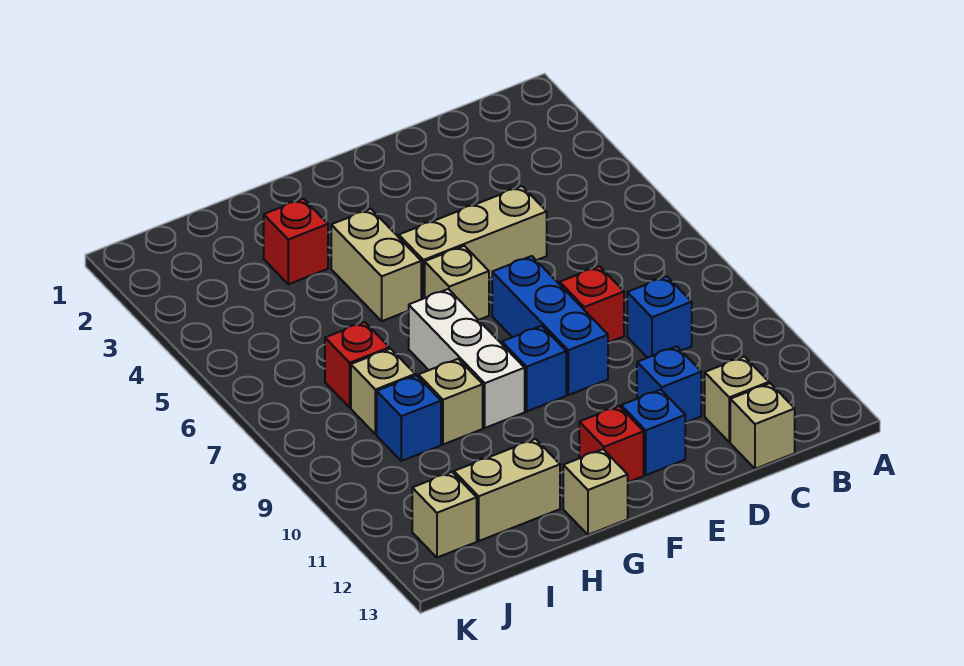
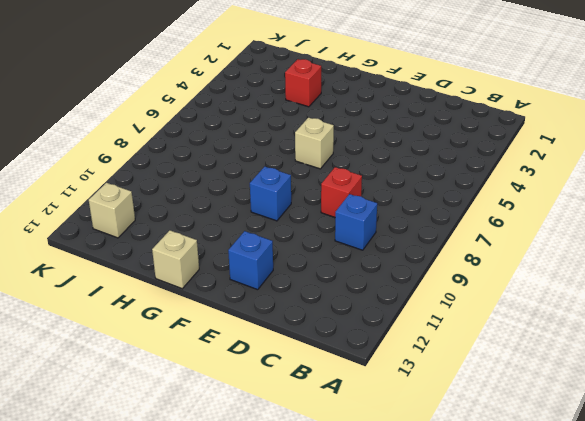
none -> tan 1x1 brick [705,357,769,442]
none -> tan 1x1 brick [730,383,795,469]
none -> tan 1x3 brick [399,186,547,299]

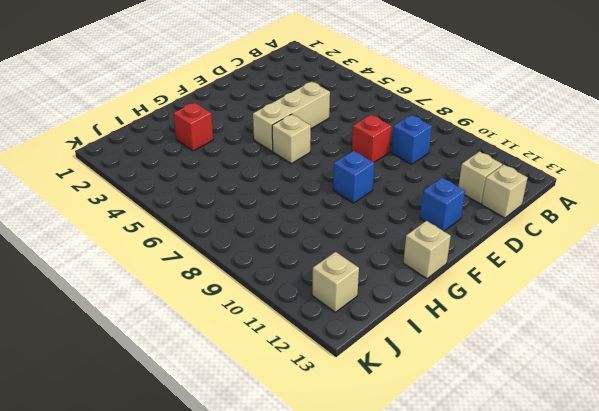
none -> blue 1x1 brick [637,346,701,423]
none -> blue 1x3 brick [492,256,608,395]
none -> red 1x1 brick [579,406,644,482]

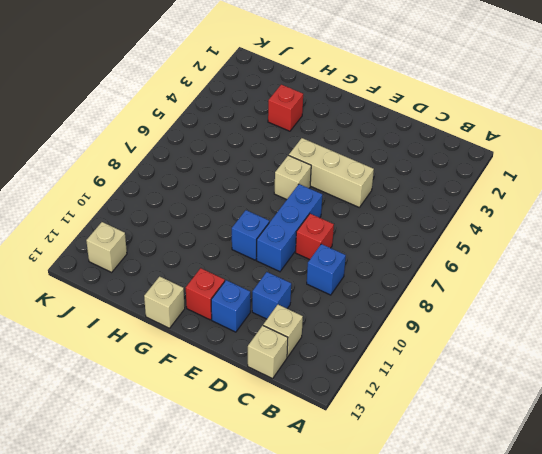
none -> tan 1x2 brick [331,209,421,321]
none -> white 1x3 brick [409,289,525,428]
none -> tan 1x1 brick [418,359,483,445]

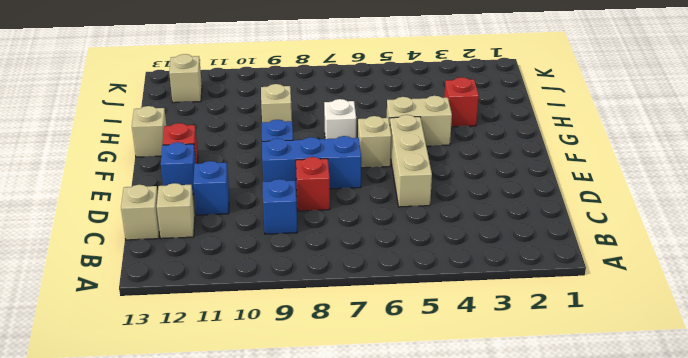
white 1x1 brick [324,99,356,139] -> white 1x3 brick [409,289,525,428]
none -> tan 1x2 brick [454,439,560,541]
none -> red 1x1 brick [325,322,389,407]
none -> tan 1x1 brick [351,349,415,434]

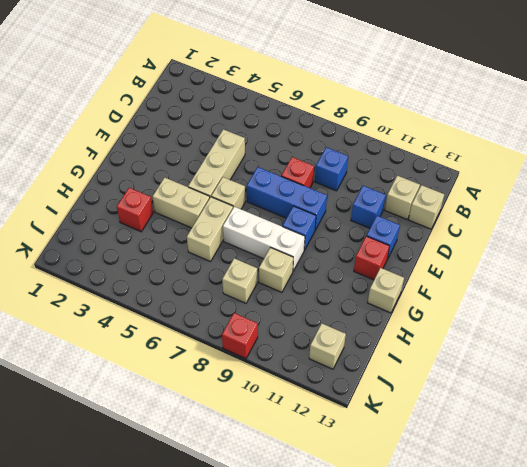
tan 1x2 brick [187,197,233,262] -> tan 1x2 brick moved to [454,439,560,541]
red 1x1 brick [222,313,258,359] -> red 1x1 brick moved to [325,322,389,407]
none -> blue 1x1 brick [377,375,441,461]

